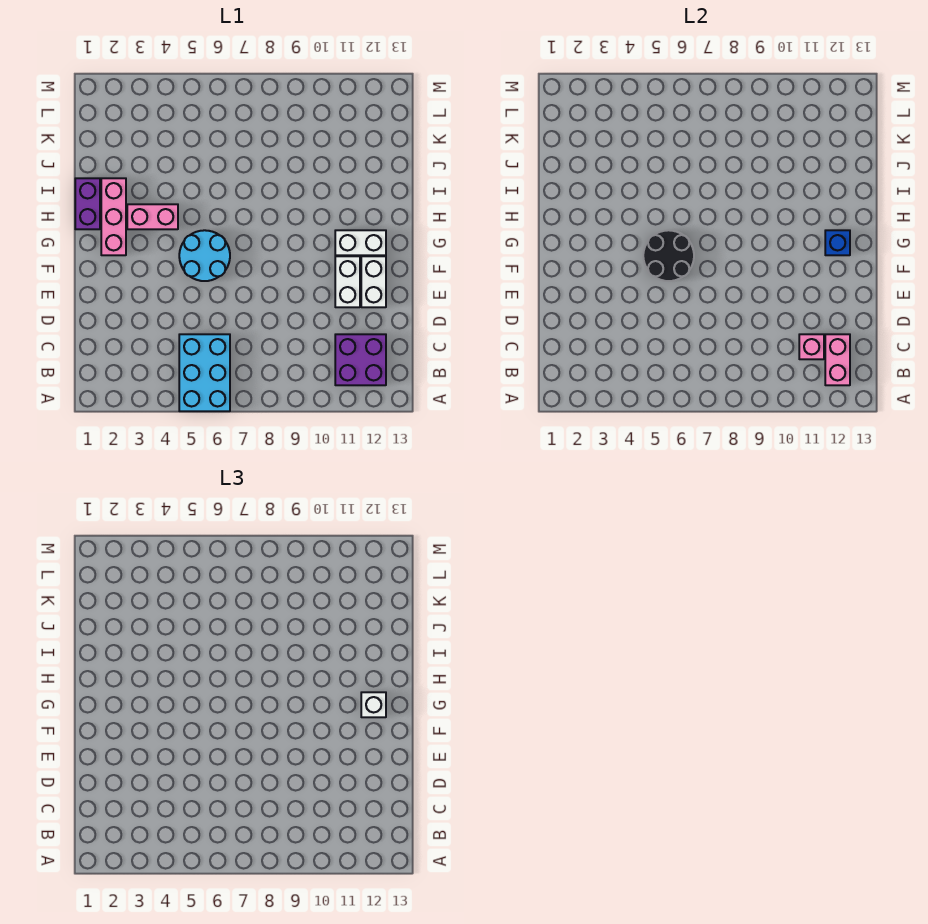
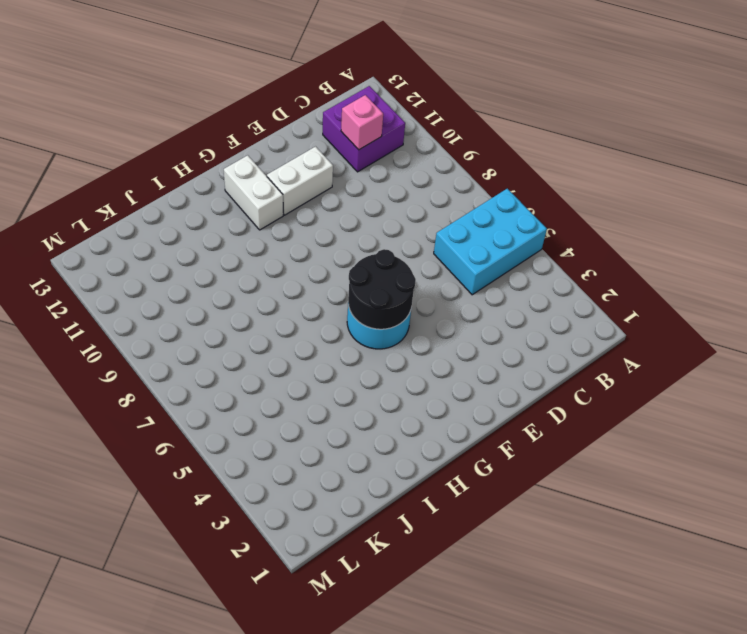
none -> white 1x2 brick [361,256,386,307]
none -> pink 1x3 brick [101,178,126,255]
none -> purple 1x2 brick [75,178,100,229]

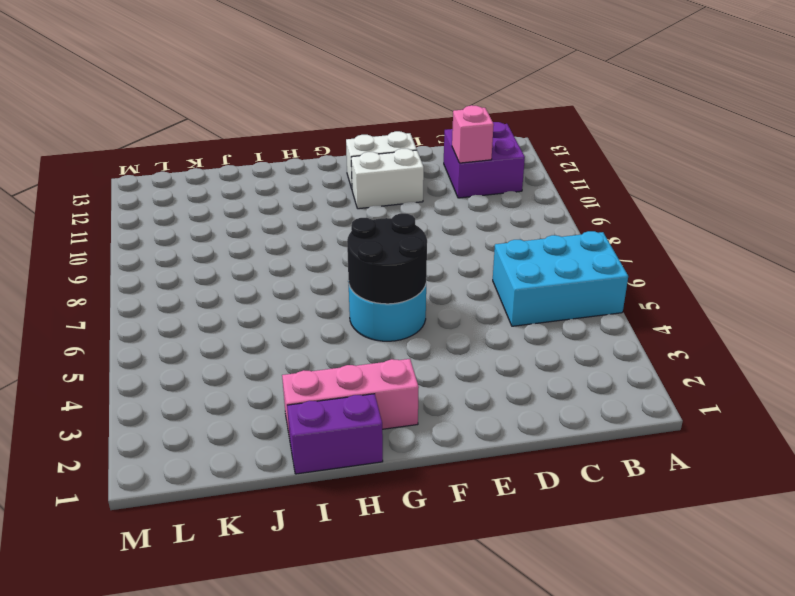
none -> white 1x2 brick [335,230,386,255]
none -> pink 1x2 brick [127,204,178,229]
none -> pink 1x2 brick [825,334,850,385]

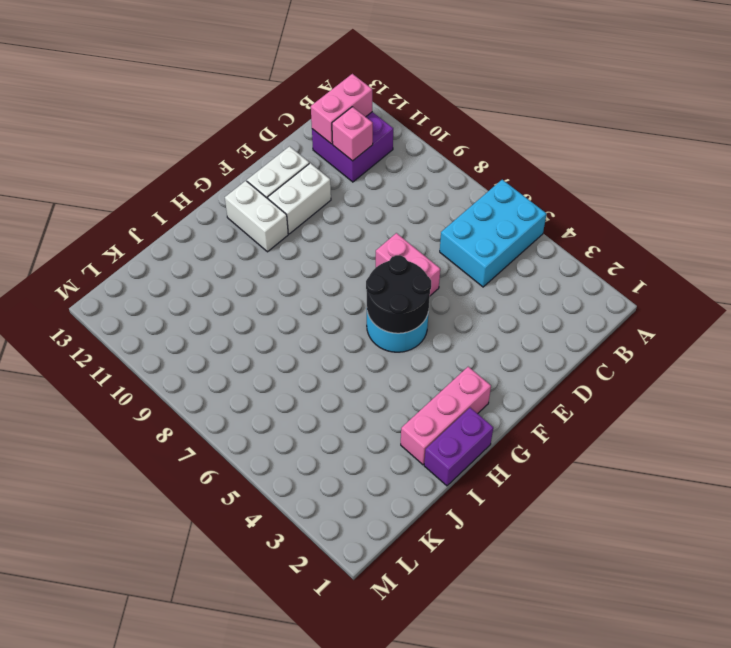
pink 1x2 brick [376,233,440,296] -> pink 1x2 brick moved to [127,204,178,229]
none -> blue 1x1 brick [825,230,850,255]
none -> white 1x1 brick [361,692,386,717]

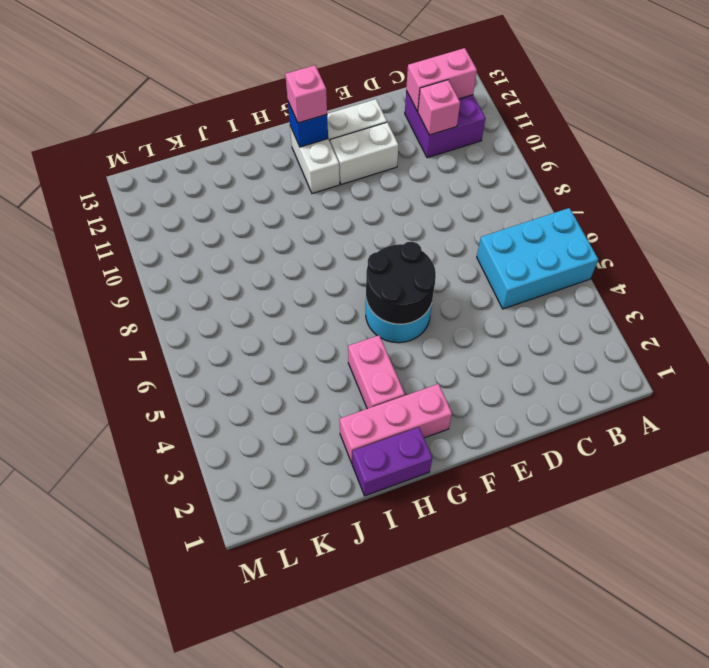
pink 1x1 brick [285,65,327,123] -> white 1x1 brick [361,692,386,717]

